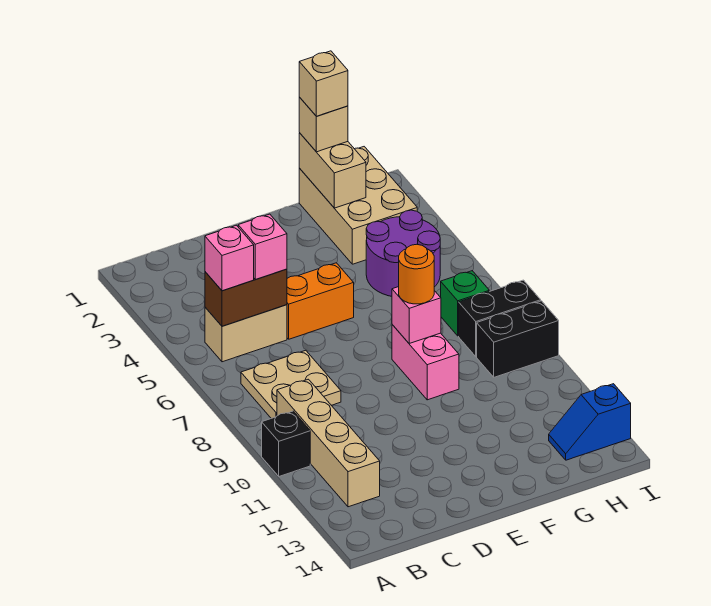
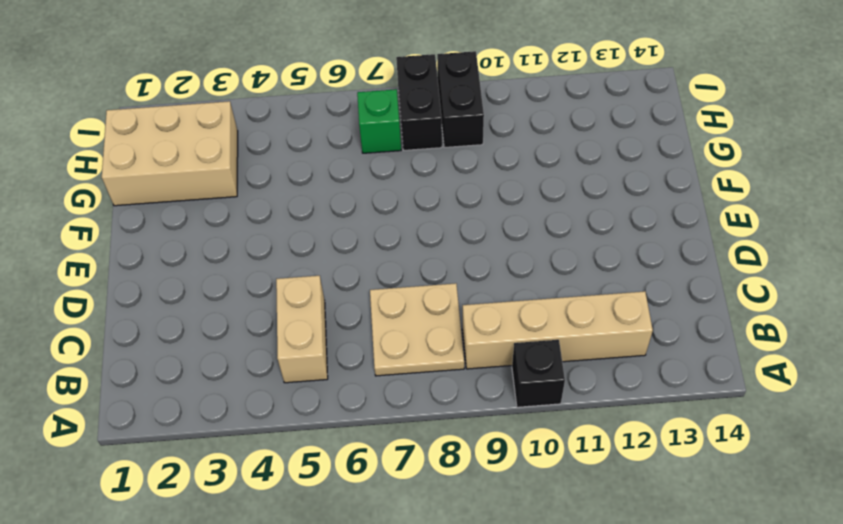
none -> orange 1x2 brick [287,263,354,339]
none -> pink 1x2 brick [392,325,459,400]
none -> purple 2x2 round brick [366,210,440,296]

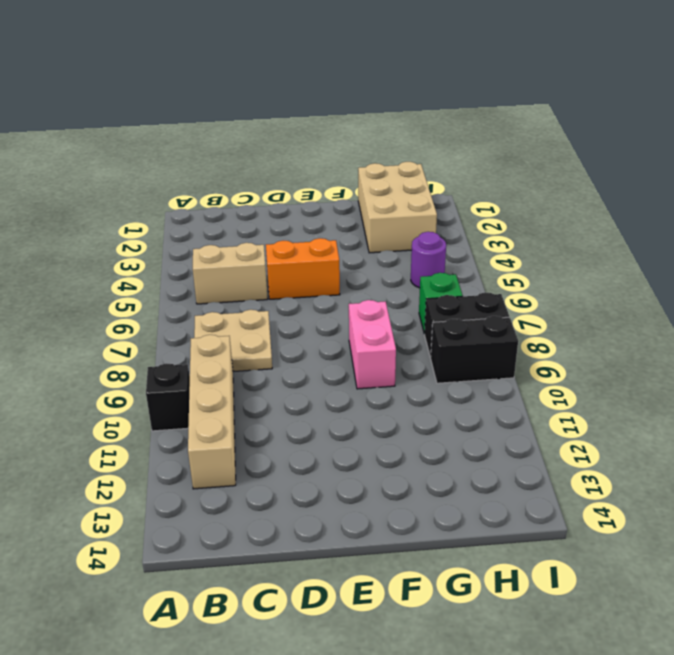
purple 1x1 round brick [411,232,446,288] -> purple 2x2 round brick [366,210,440,296]
none -> blue 1x2 slope [549,384,631,460]
none -> brown 1x2 brick [205,269,287,326]
none -> pink 1x1 brick [392,287,441,343]

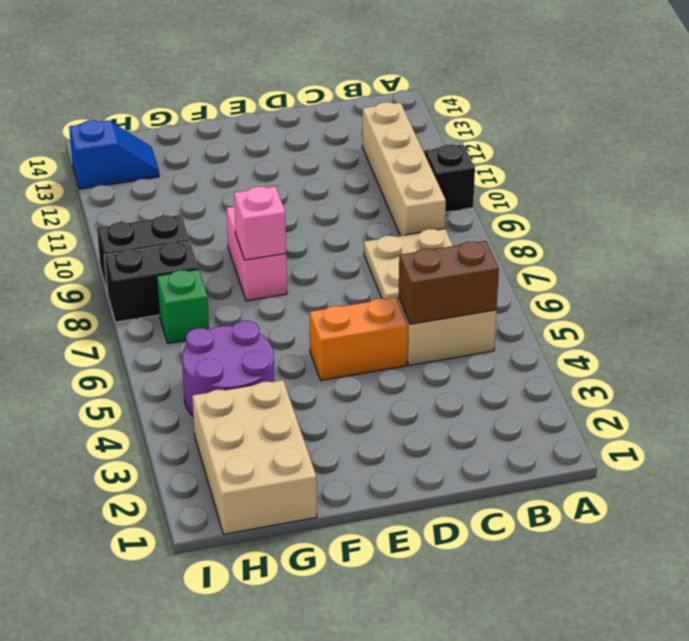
none -> tan 1x2 brick [299,133,366,208]
none -> pink 1x1 brick [205,225,254,291]
none -> pink 1x1 brick [238,214,287,279]

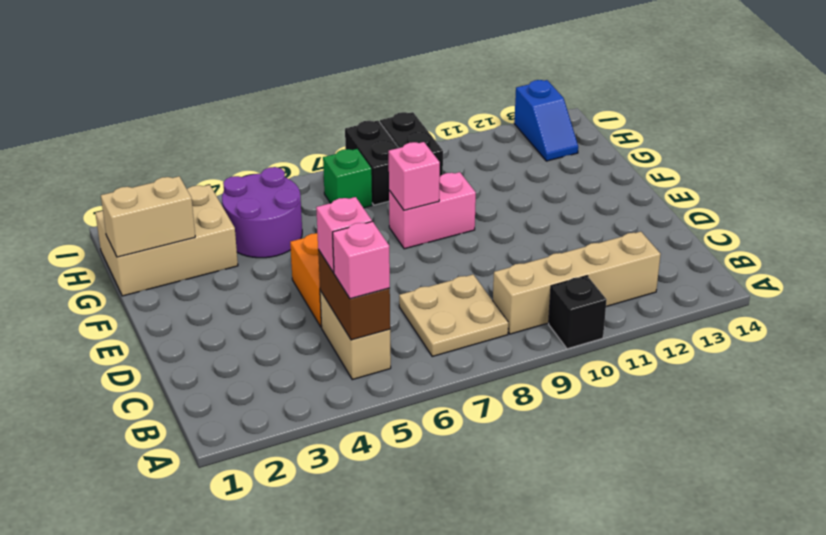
none -> orange 1x1 round brick [399,244,434,304]
none -> tan 1x1 brick [299,97,348,152]
none -> tan 1x1 brick [299,51,348,116]

